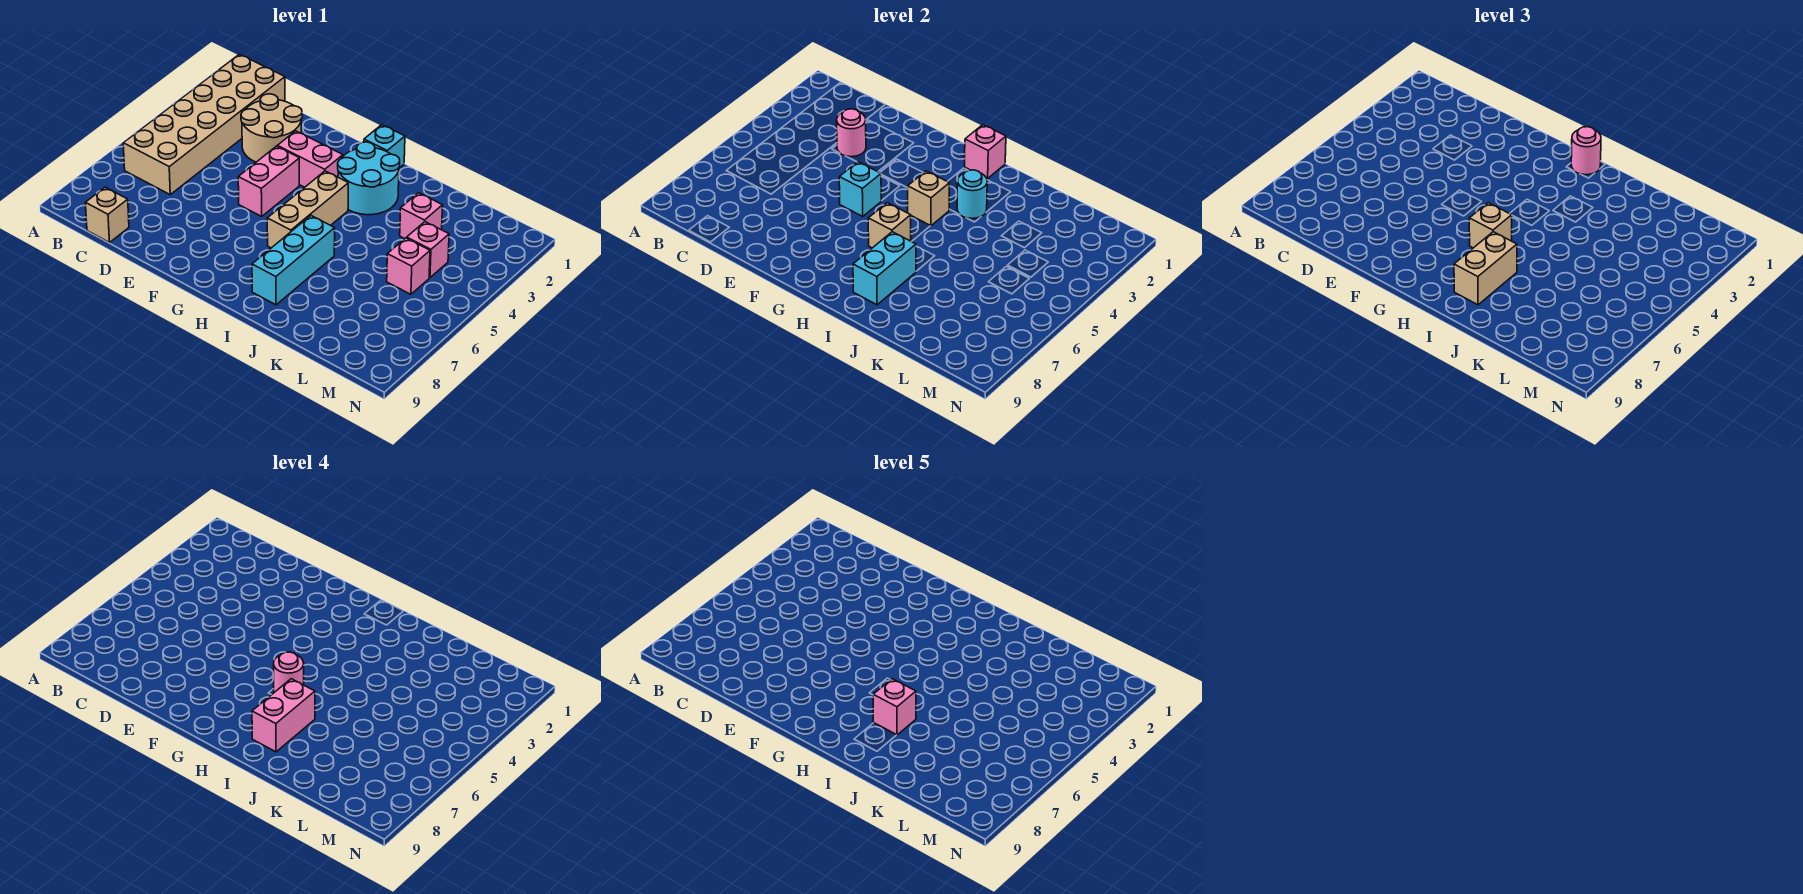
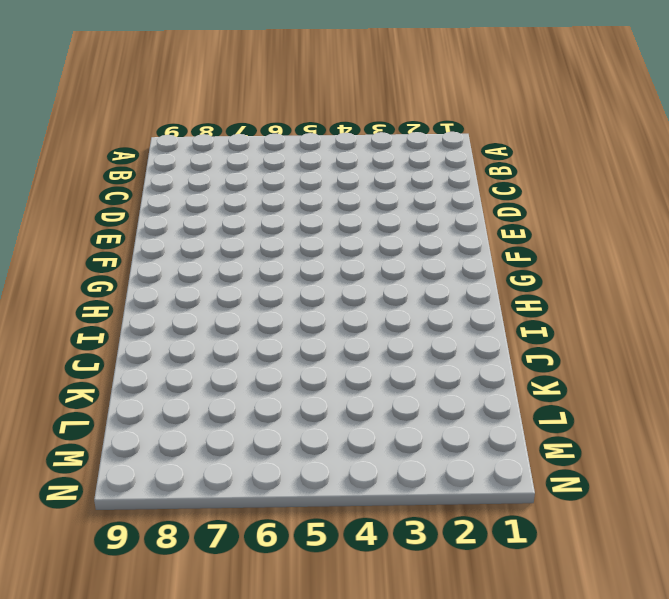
none -> tan 2x6 brick [123,54,285,194]
none -> tan 1x1 brick [86,187,129,243]
none -> tan 2x2 round brick [241,94,302,162]

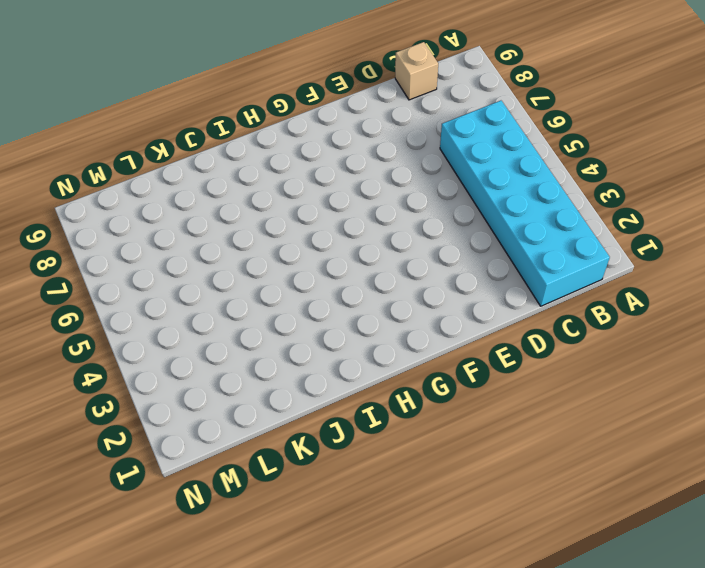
cyan 2x6 brick [440,101,610,306] -> tan 2x6 brick [123,54,285,194]
none -> tan 2x2 round brick [241,94,302,162]
none -> pink 1x2 brick [277,131,343,187]
none -> pink 1x2 brick [238,146,299,216]

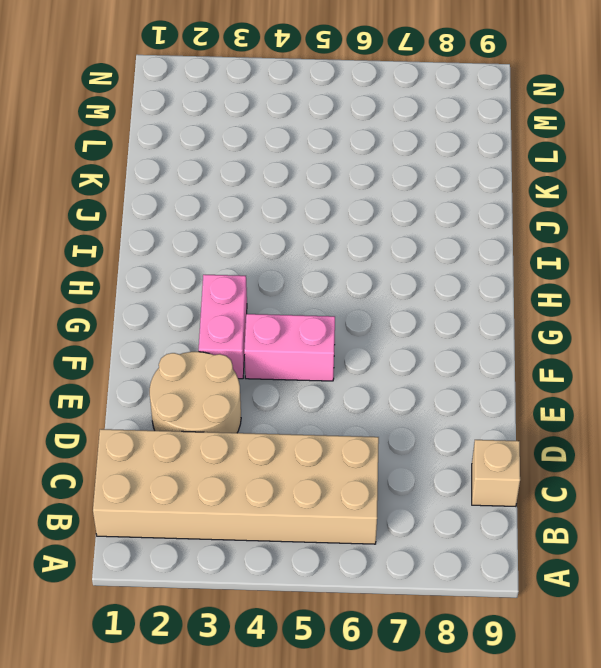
none -> cyan 1x1 brick [364,125,405,168]
none -> cyan 2x2 round brick [338,142,400,215]
none -> tan 1x3 brick [267,171,348,248]

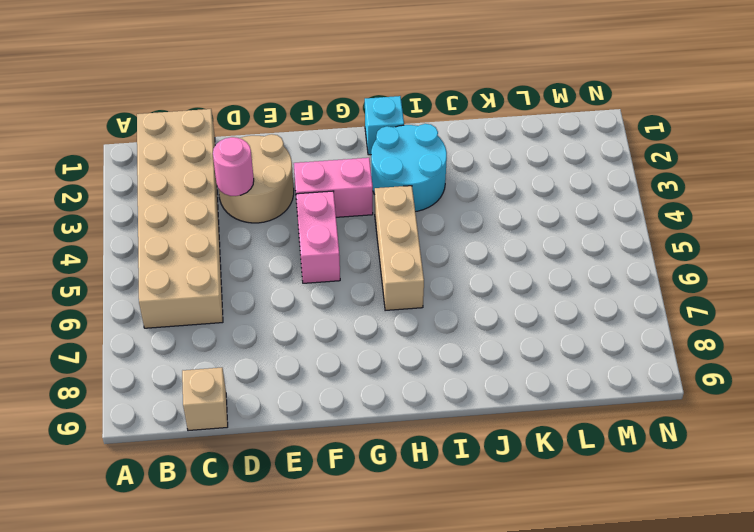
none -> cyan 1x3 brick [252,216,335,305]
none -> pink 1x1 brick [400,193,443,239]
none -> pink 1x1 brick [407,222,449,278]

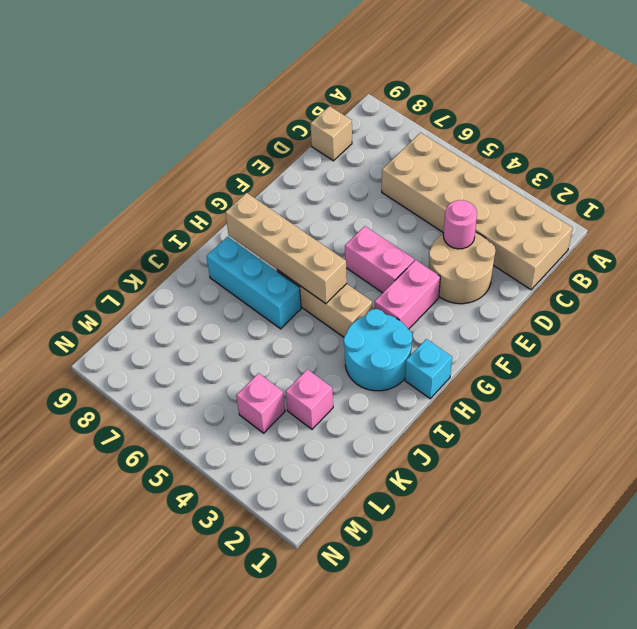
tan 1x4 brick [225,193,347,304] -> tan 1x1 brick [868,203,911,248]
none -> pink 1x1 brick [387,238,430,294]
none -> cyan 1x1 brick [839,162,881,216]
none -> pink 1x1 brick [965,125,1006,179]

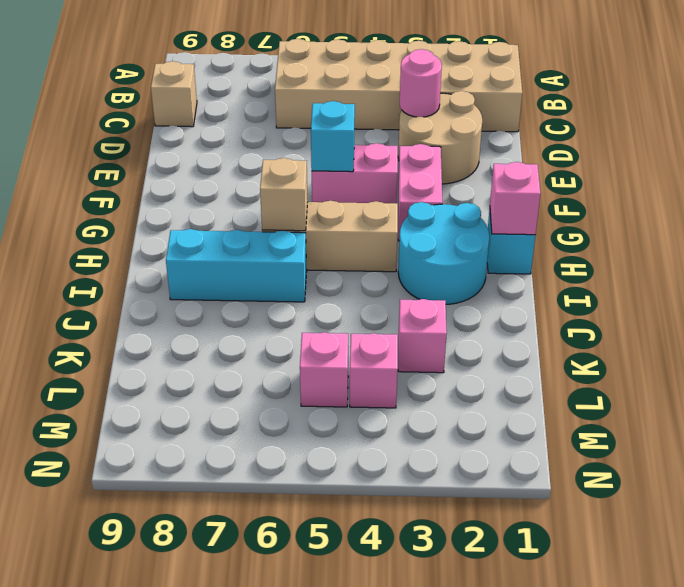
none -> tan 1x1 brick [908,171,949,226]
none -> cyan 1x1 round brick [957,170,987,219]
none -> cyan 1x2 brick [853,232,916,305]

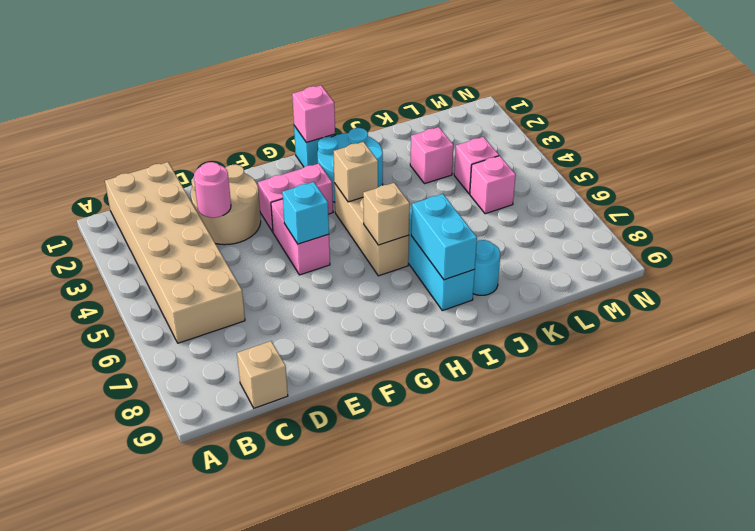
cyan 1x1 round brick [473,240,500,295] -> cyan 1x1 round brick moved to [957,170,987,219]
none -> pink 1x1 round brick [1571,127,1601,175]
none -> tan 1x1 brick [1469,203,1512,248]
none -> tan 1x2 brick [1454,232,1517,305]

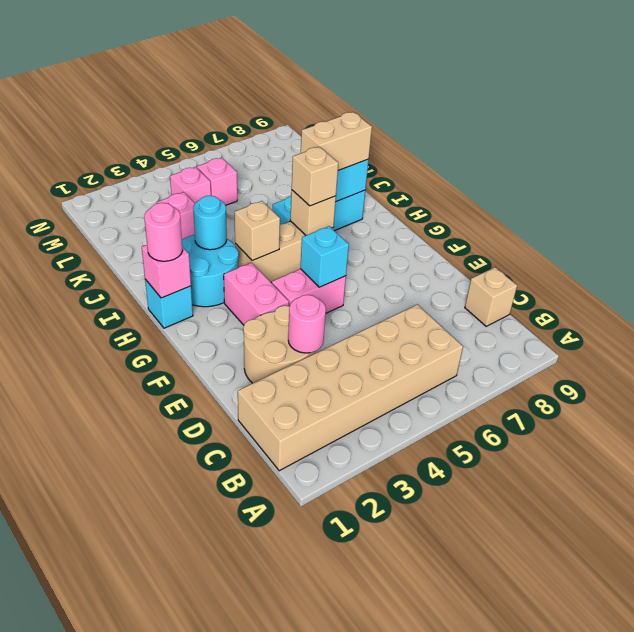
none -> pink 1x1 round brick [274,652,304,692]
none -> pink 1x2 brick [252,679,315,752]
none -> pink 1x1 brick [873,679,916,735]

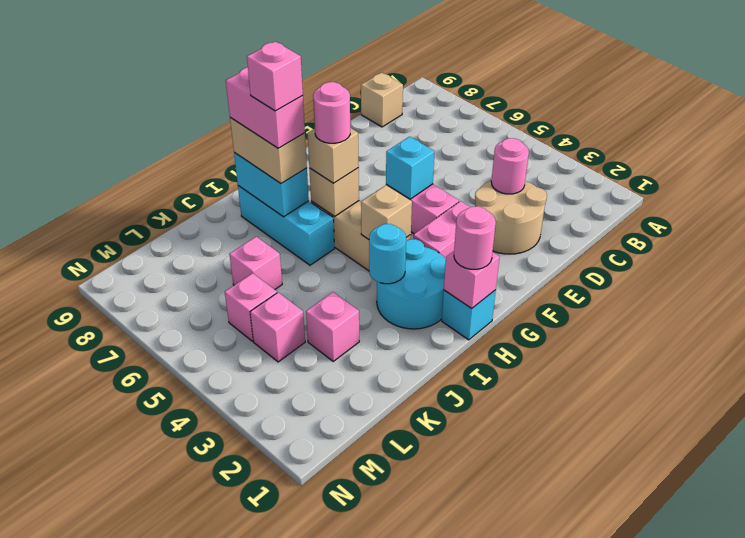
pink 1x1 brick [229,237,282,290] -> none
none -> tan 2x6 brick [123,54,285,194]

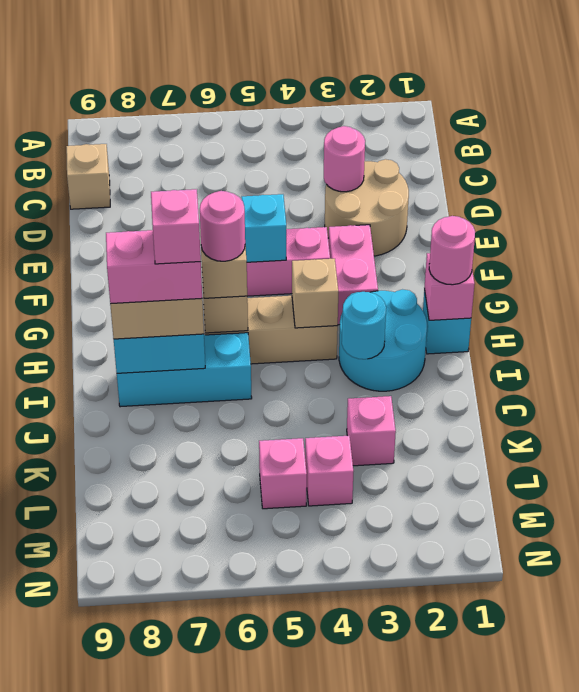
none -> tan 2x6 brick [123,54,285,194]

